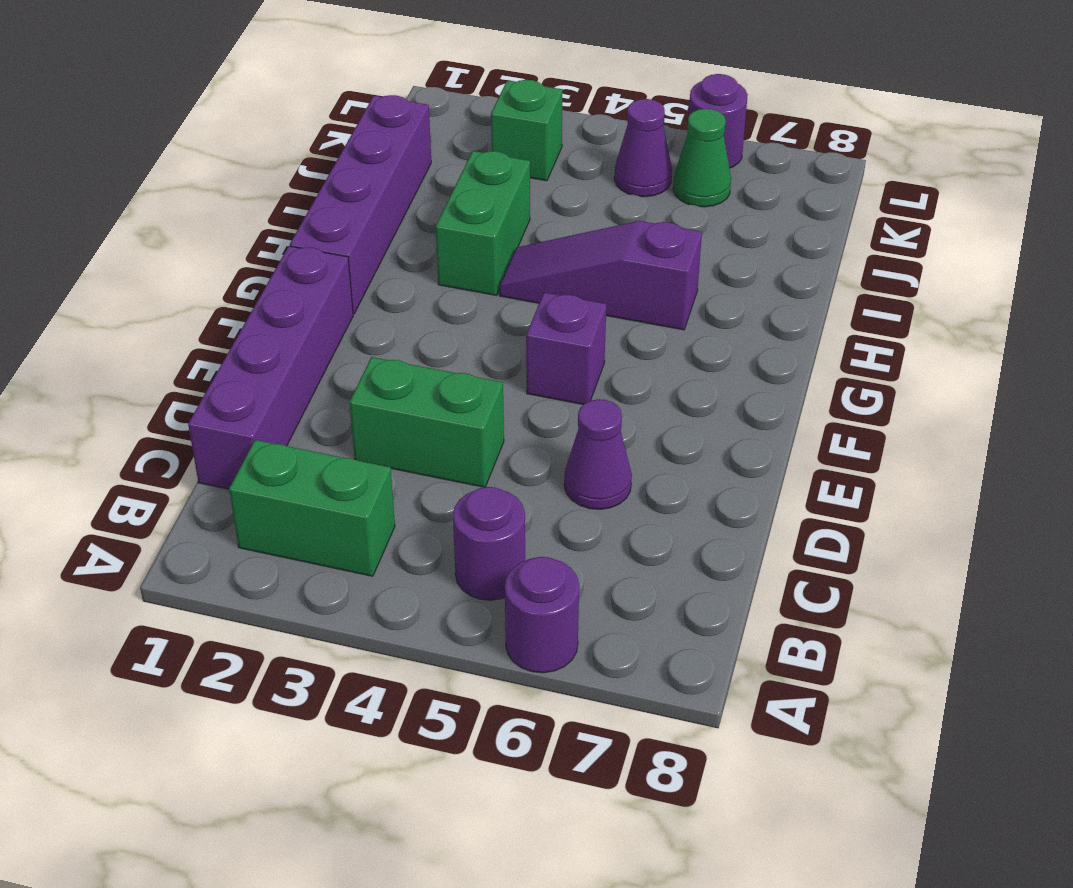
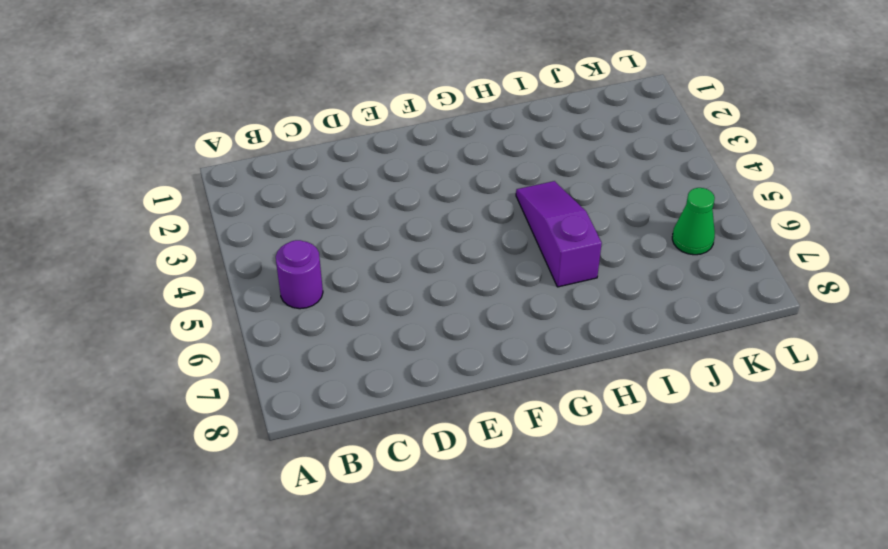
none -> purple 1x1 round brick [505,557,579,673]
none -> green 1x2 brick [229,440,395,576]
none -> purple 1x4 brick [188,246,353,489]

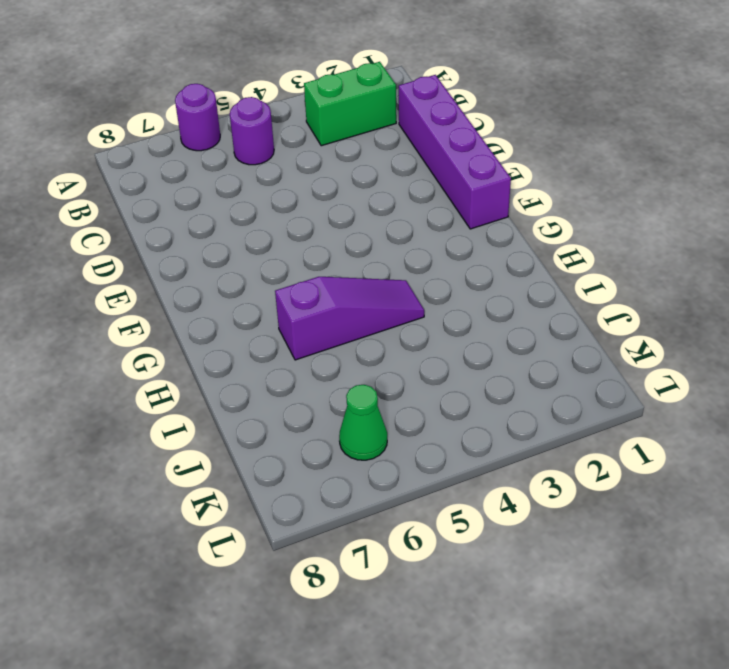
none -> green 1x2 brick [349,357,504,487]
none -> purple 1x1 cone [564,399,632,509]
none -> purple 1x1 brick [526,293,606,405]

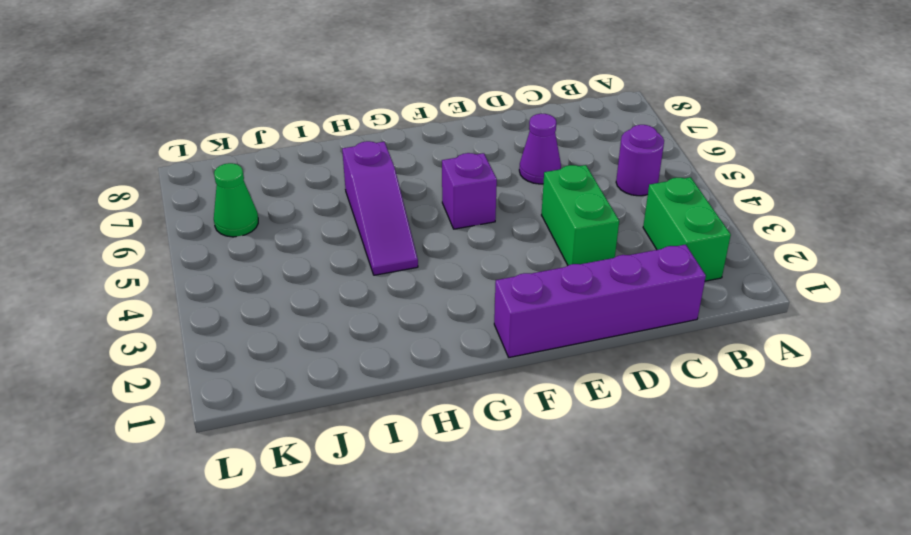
none -> purple 1x1 round brick [505,557,579,673]
none -> purple 1x4 brick [290,95,431,314]
none -> green 1x2 brick [436,151,530,295]

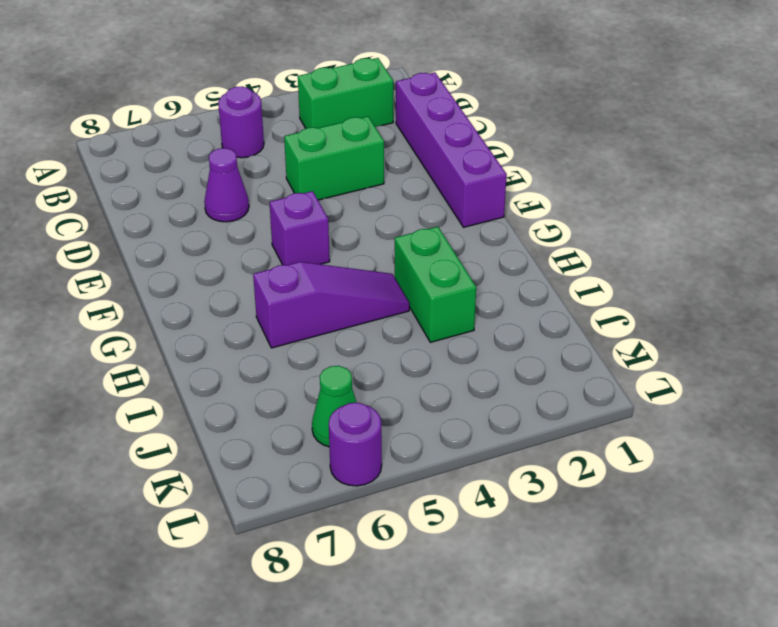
none -> purple 1x1 round brick [505,557,579,673]
none -> purple 1x4 brick [290,95,431,314]
none -> green 1x1 brick [491,80,562,181]

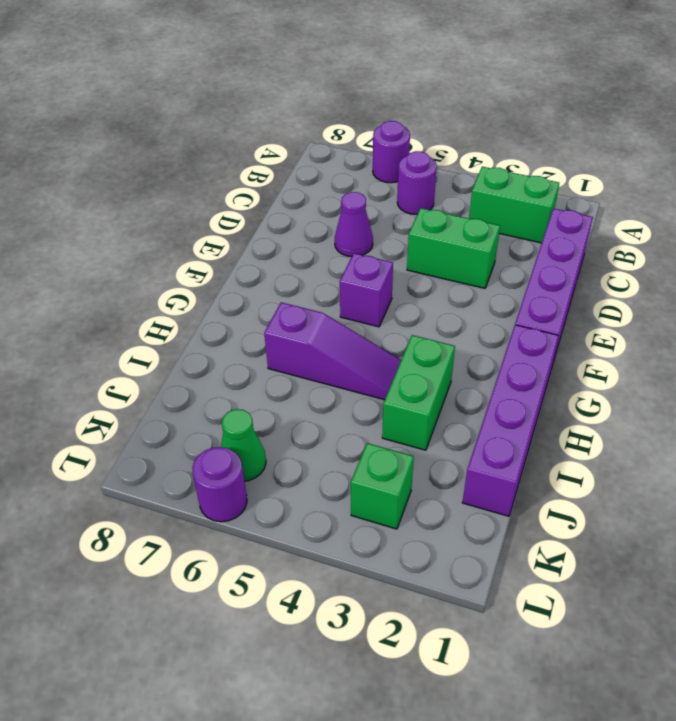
none -> purple 1x1 cone [614,99,672,197]

